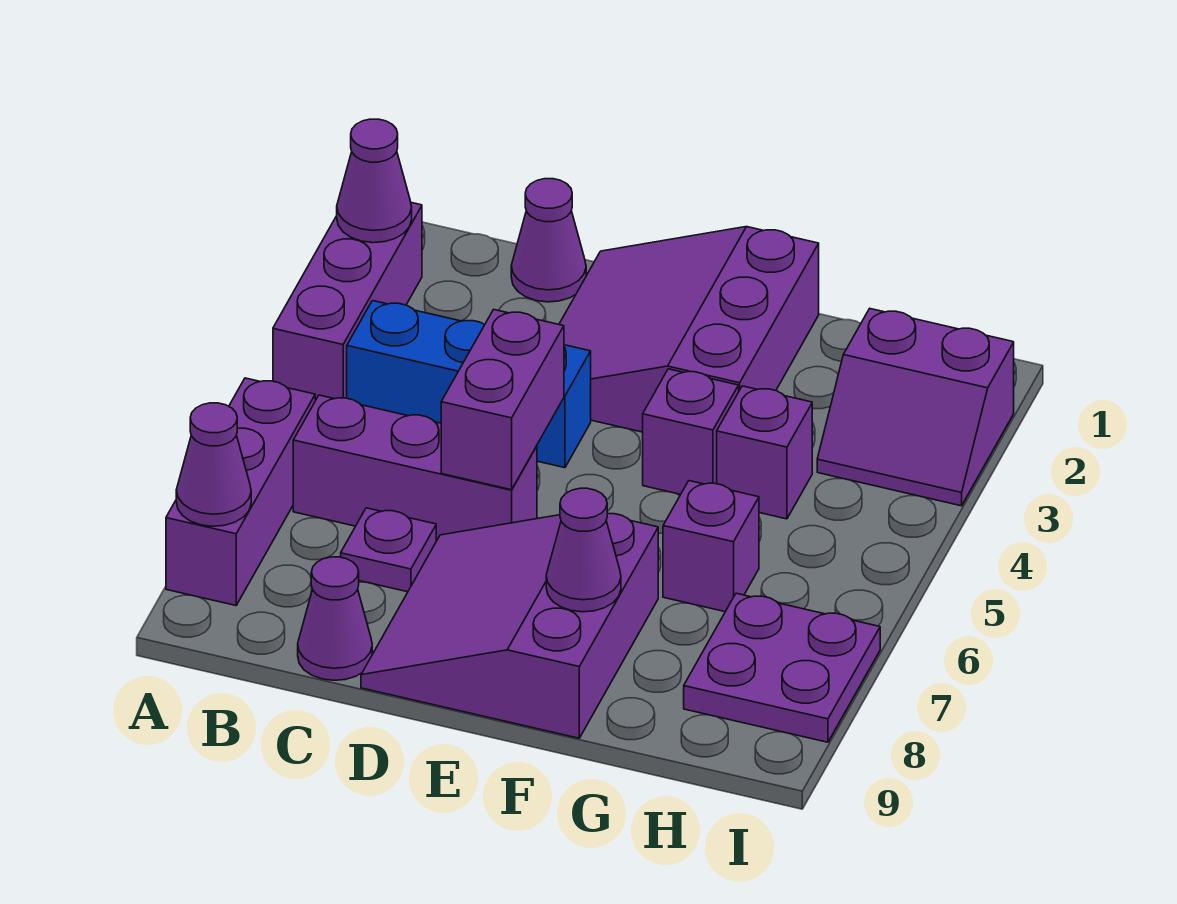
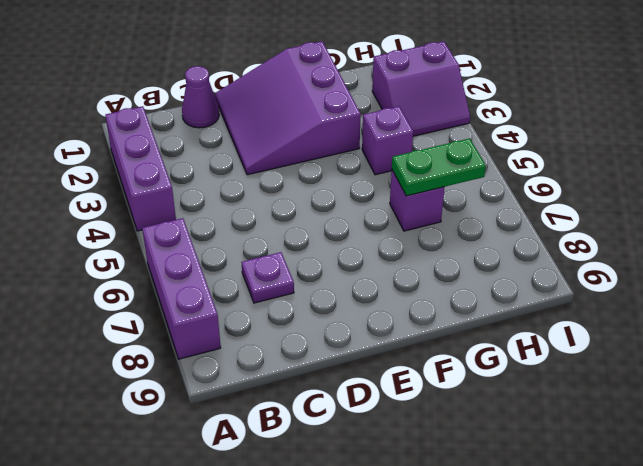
green 1x2 plate [392,138,486,196] -> none
none -> blue 1x3 brick [347,301,591,468]
none -> purple 1x3 brick [293,395,537,541]
none -> purple 1x1 cone [298,557,372,680]

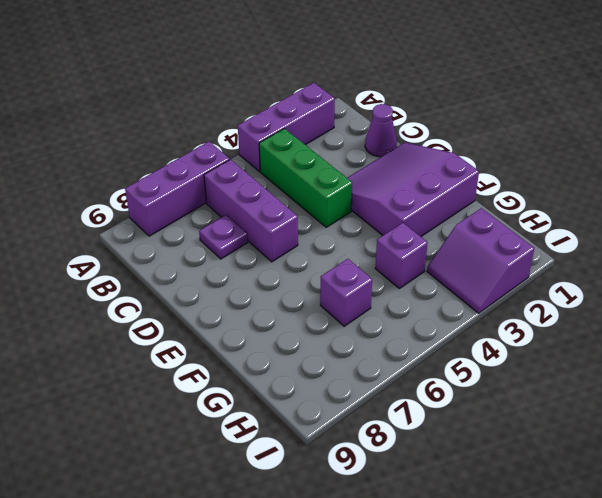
green 1x3 brick [259,129,352,227] -> blue 1x3 brick [347,301,591,468]
none -> purple 1x1 cone [298,557,372,680]
none -> purple 3x3 slope [361,514,658,738]
none -> purple 1x1 brick [643,369,739,494]

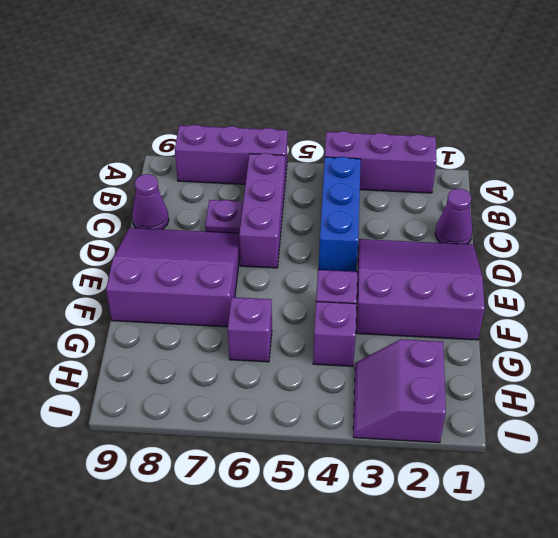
none -> purple 2x2 plate [684,593,880,742]
none -> purple 1x1 cone [337,119,412,243]
none -> purple 1x1 cone [176,403,251,526]

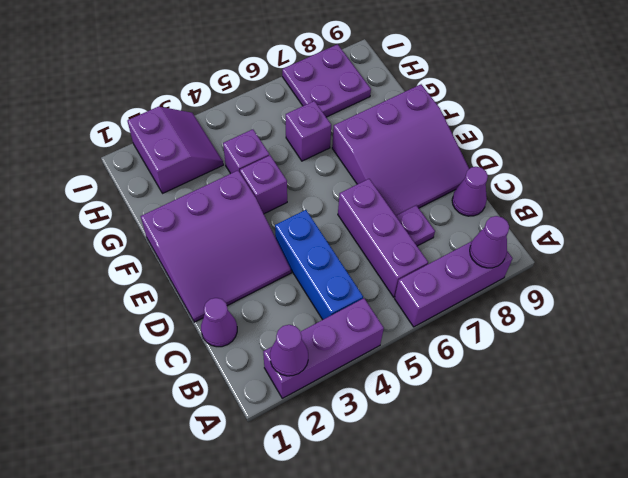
none -> purple 1x2 brick [441,310,564,490]
none -> purple 1x1 cone [546,488,621,612]

